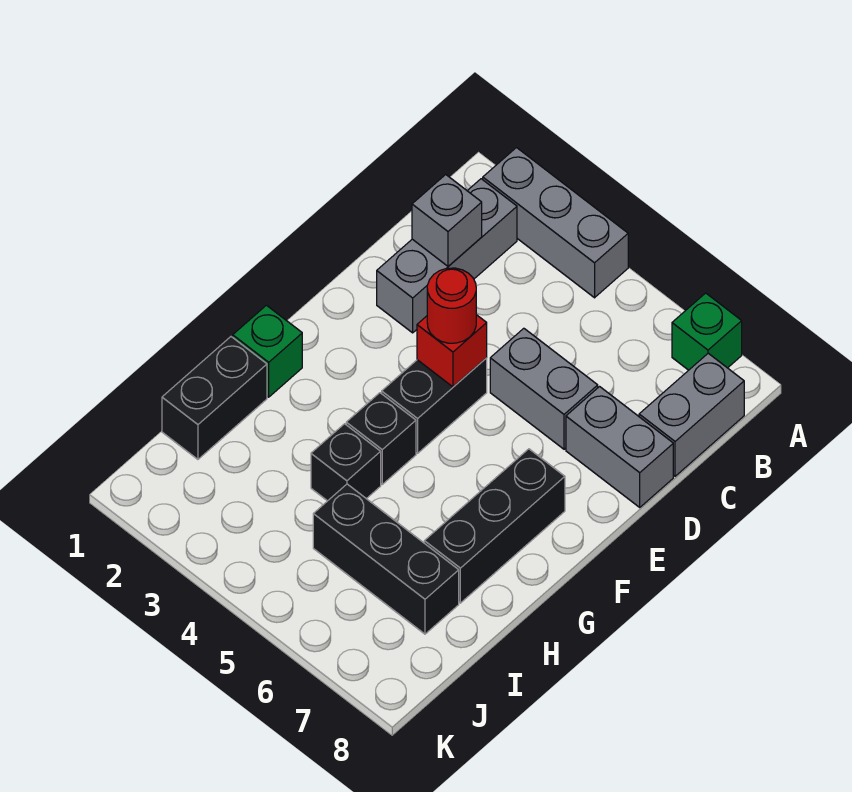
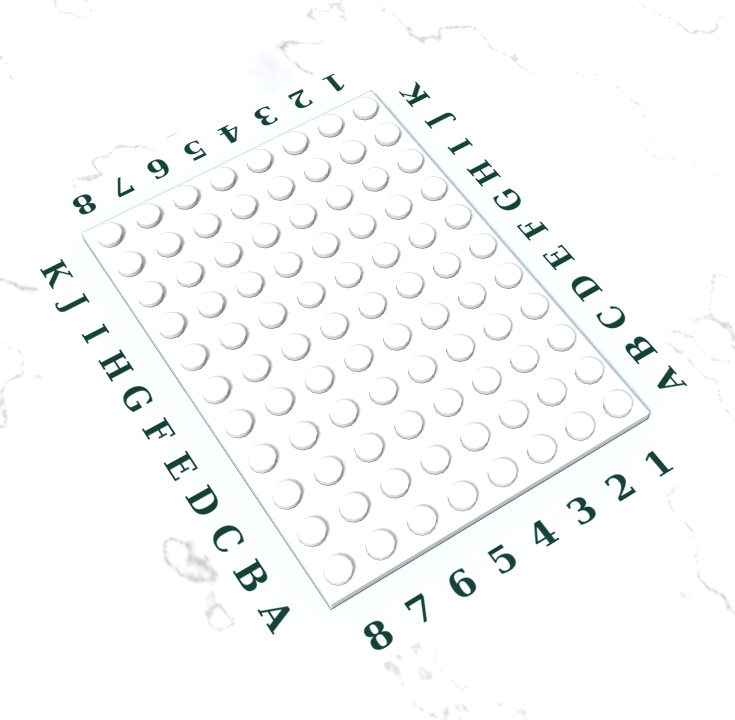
none -> grey 1x3 brick [483,148,628,298]
none -> green 1x1 brick [672,293,742,370]
none -> grey 1x3 brick [377,179,517,333]

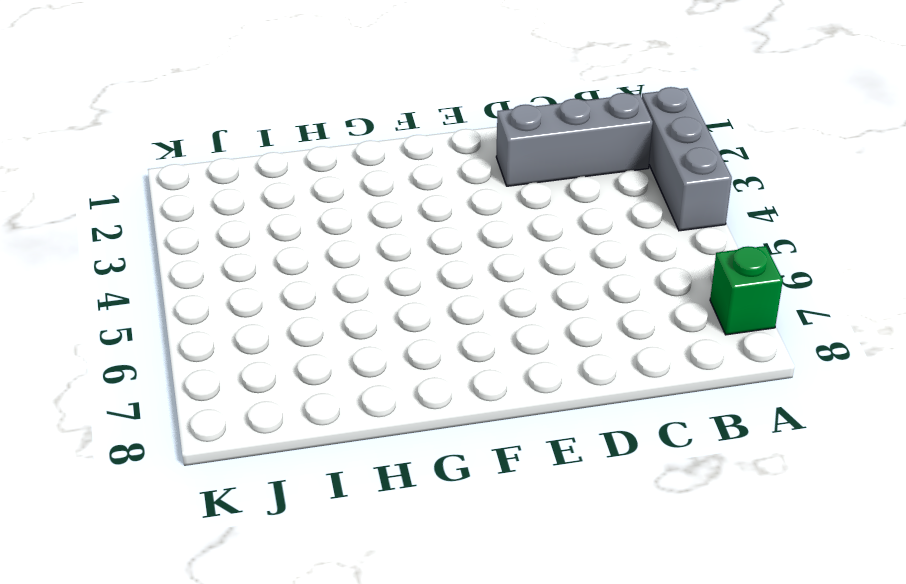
none -> grey 1x2 brick [639,353,744,476]
none -> grey 1x2 brick [490,328,598,449]
none -> grey 1x2 brick [566,387,673,507]

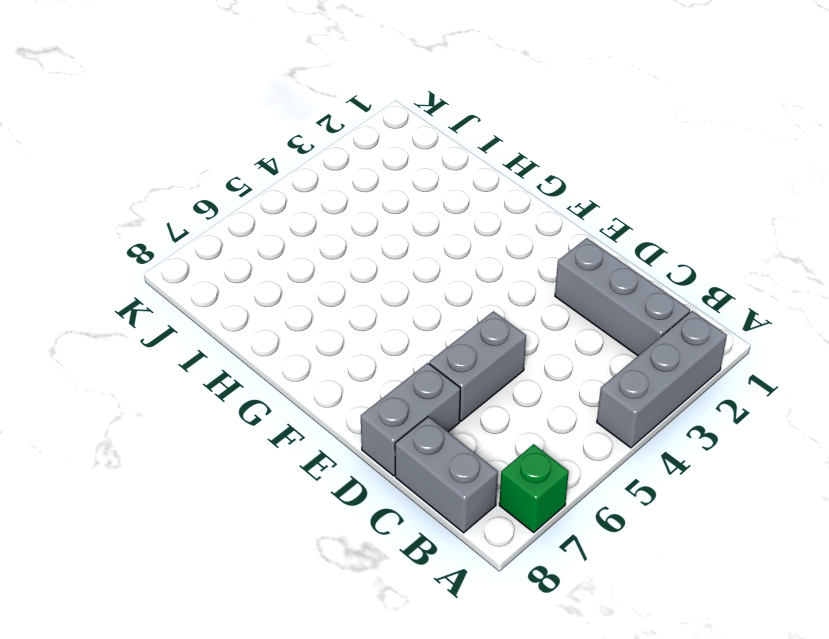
none -> black 1x2 brick [382,358,487,453]
none -> black 1x3 brick [424,449,565,603]
none -> green 1x1 brick [233,305,302,397]

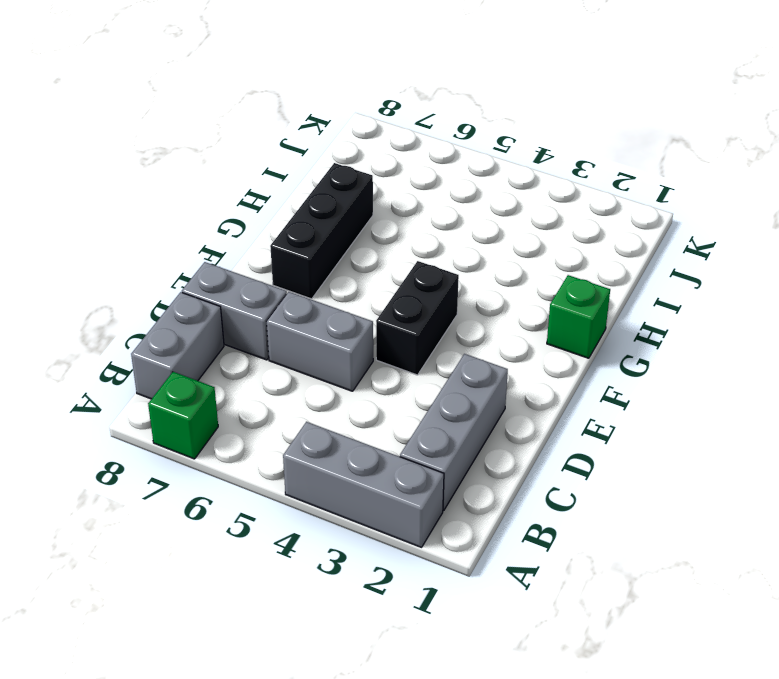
none -> black 1x1 brick [346,393,416,484]
none -> black 1x2 brick [162,337,267,459]
none -> black 1x1 brick [311,424,381,501]

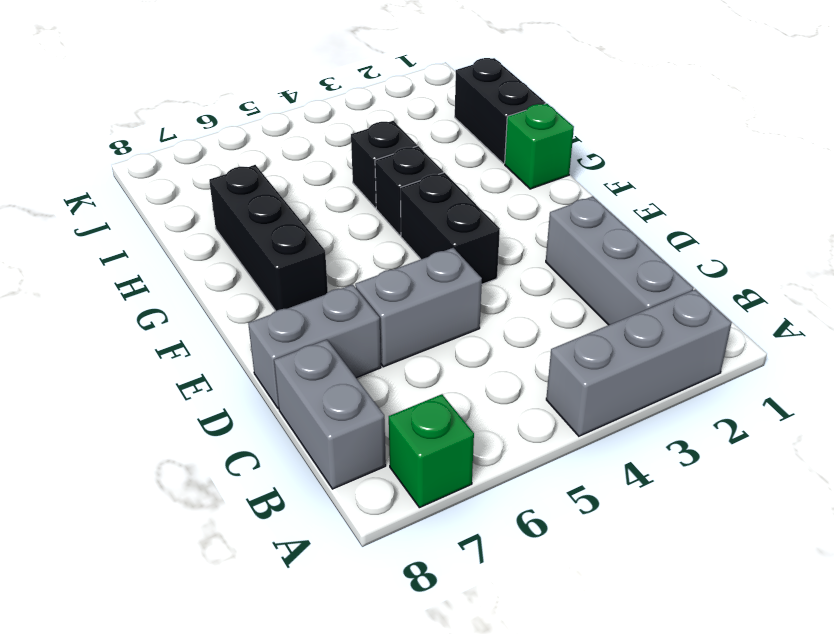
none -> black 1x3 brick [313,484,459,634]
none -> grey 1x1 brick [412,175,482,266]
none -> red 1x1 brick [417,315,487,387]

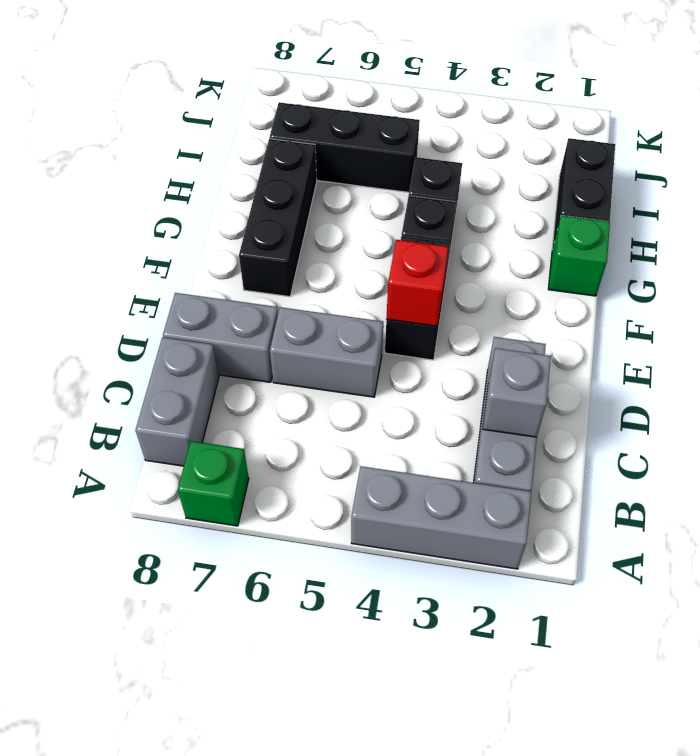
none -> red 1x1 round brick [427,268,476,343]

